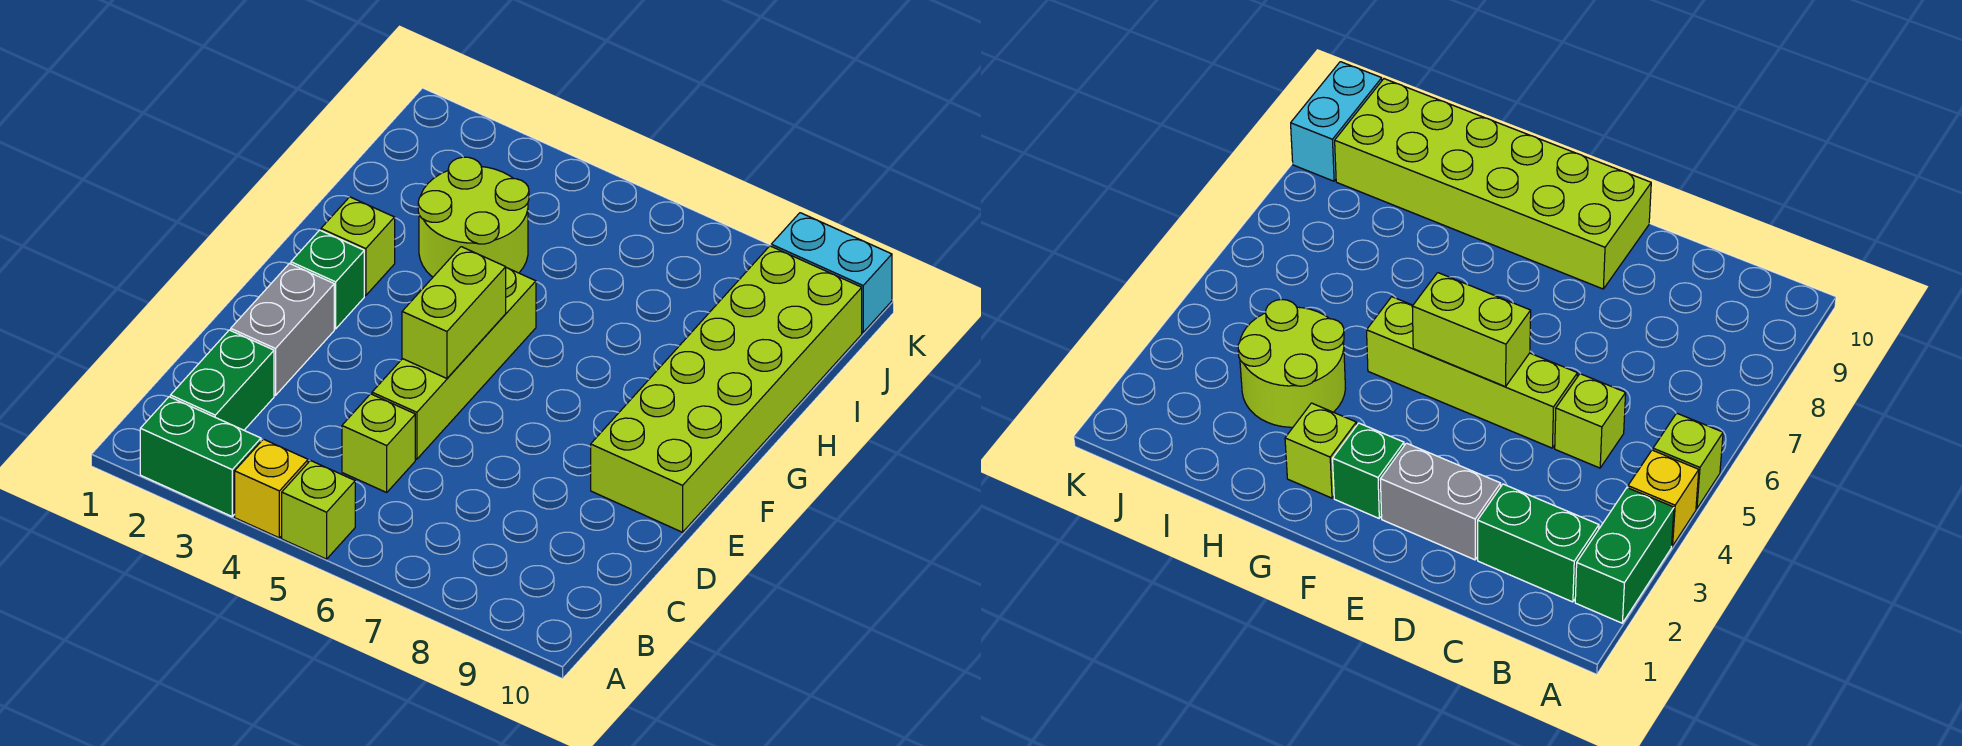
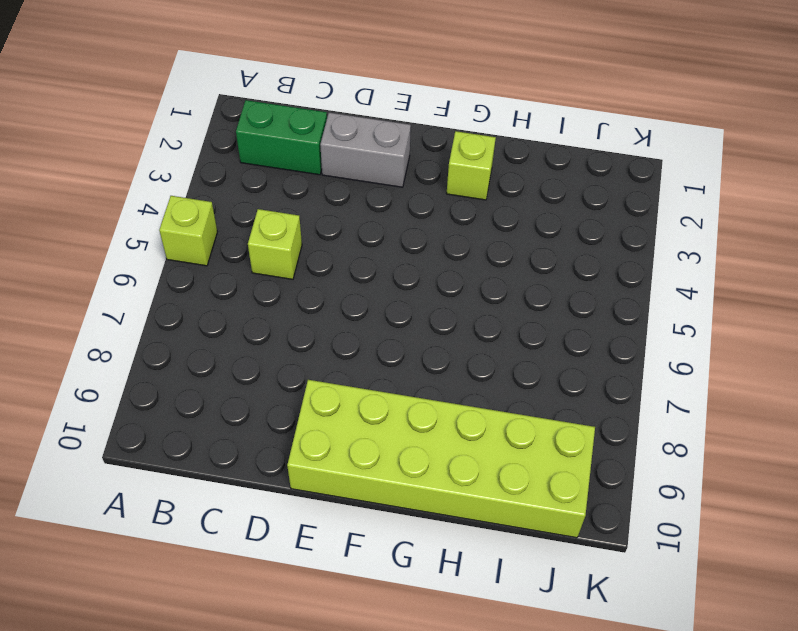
none -> green 1x2 brick [140,397,261,516]
none -> yellow 1x1 brick [235,439,308,538]
none -> lime 1x4 brick [372,268,536,459]

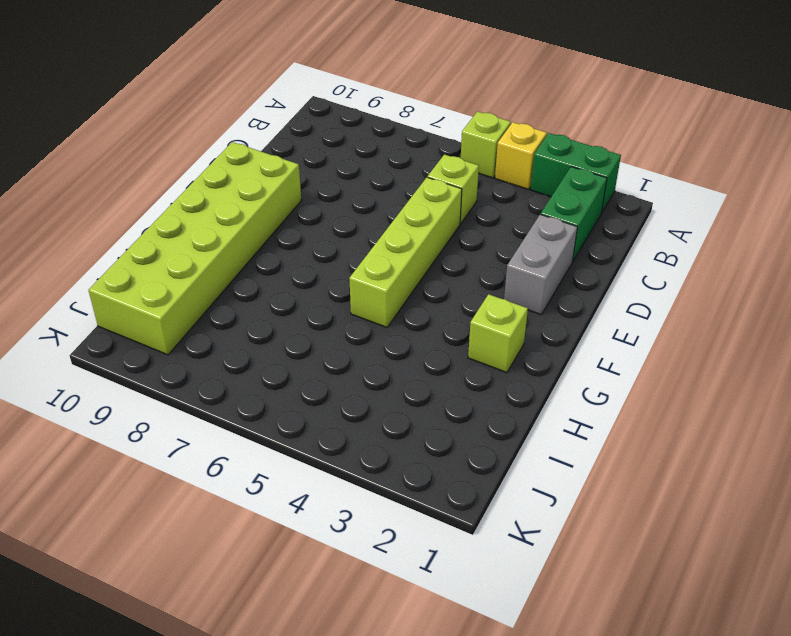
none -> green 1x1 brick [291,230,364,329]
none -> lime 2x2 round brick [418,157,529,277]
none -> cyan 1x2 brick [771,213,892,332]

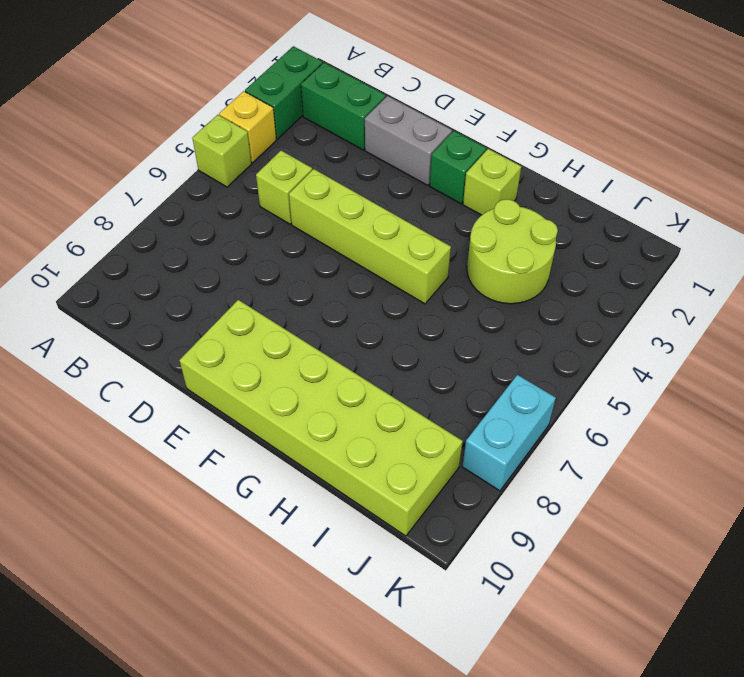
cyan 1x2 brick [462,375,556,491] -> cyan 1x2 brick moved to [771,213,892,332]
none -> lime 1x2 brick [402,247,506,378]

